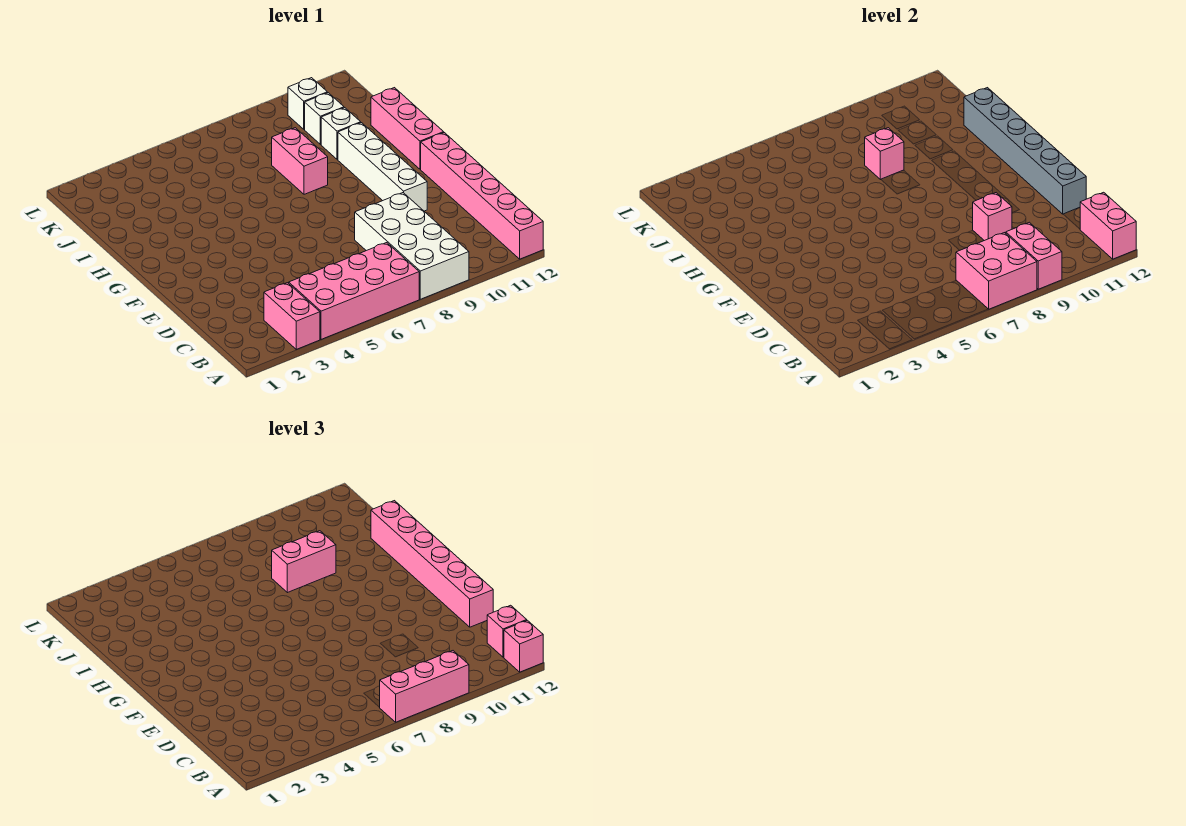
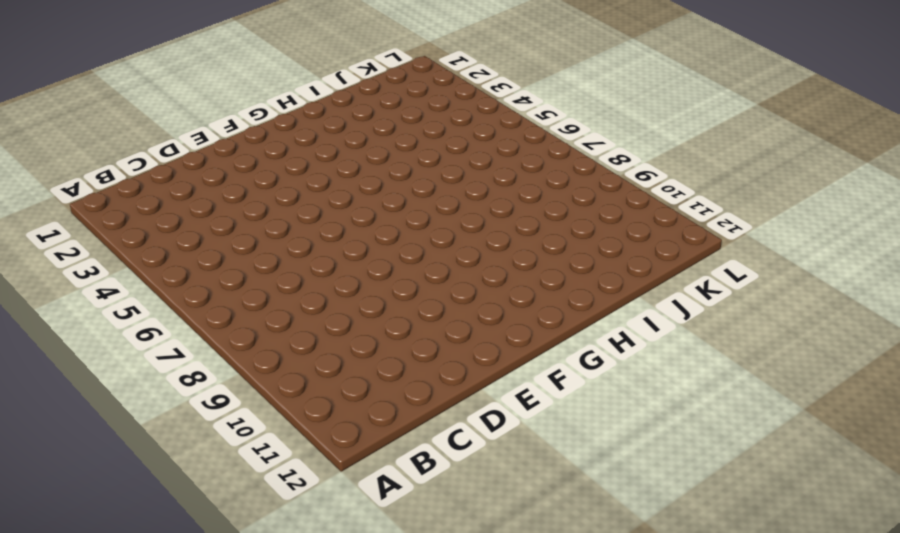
none -> pink 1x2 brick [264,283,320,349]
none -> pink 2x4 brick [289,243,419,339]
none -> white 2x4 brick [355,193,469,299]

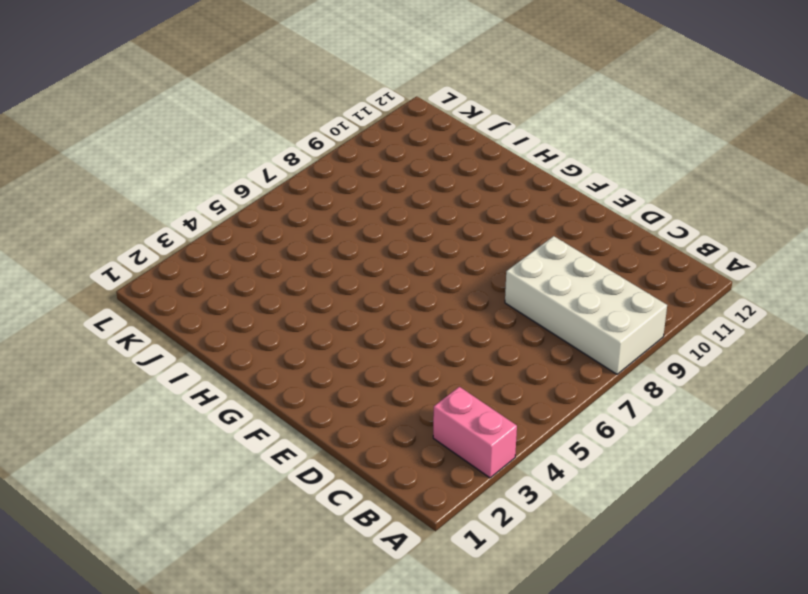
none -> pink 2x4 brick [289,243,419,339]
none -> pink 1x6 brick [421,133,543,259]
none -> white 1x4 brick [338,123,427,211]

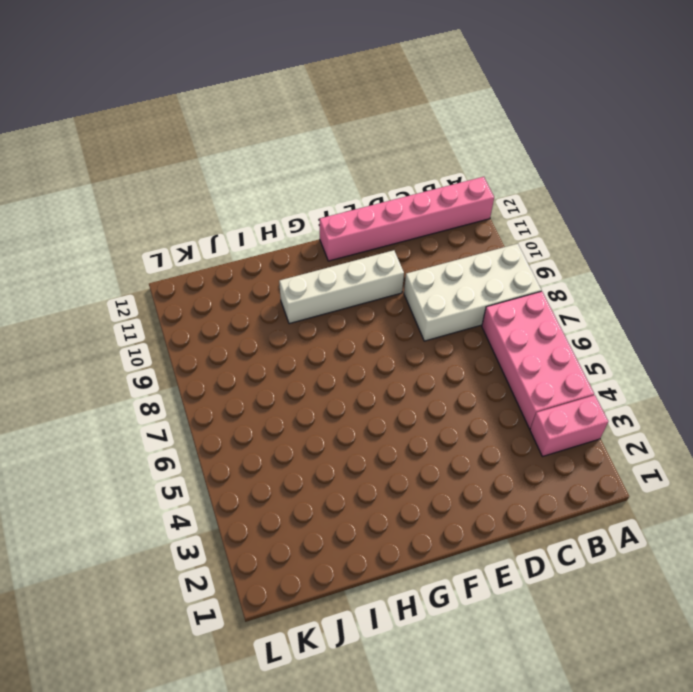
none -> pink 1x3 brick [371,88,444,169]
none -> pink 1x2 brick [272,128,328,194]
none -> white 1x1 brick [321,108,361,159]

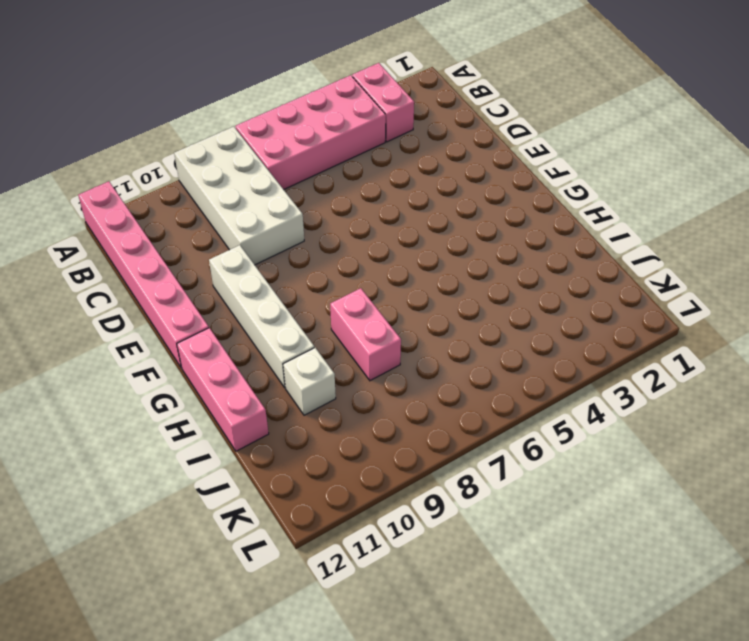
none -> white 1x1 brick [305,93,344,144]
none -> white 1x1 brick [288,78,327,129]
none -> pink 2x2 brick [956,233,1037,309]

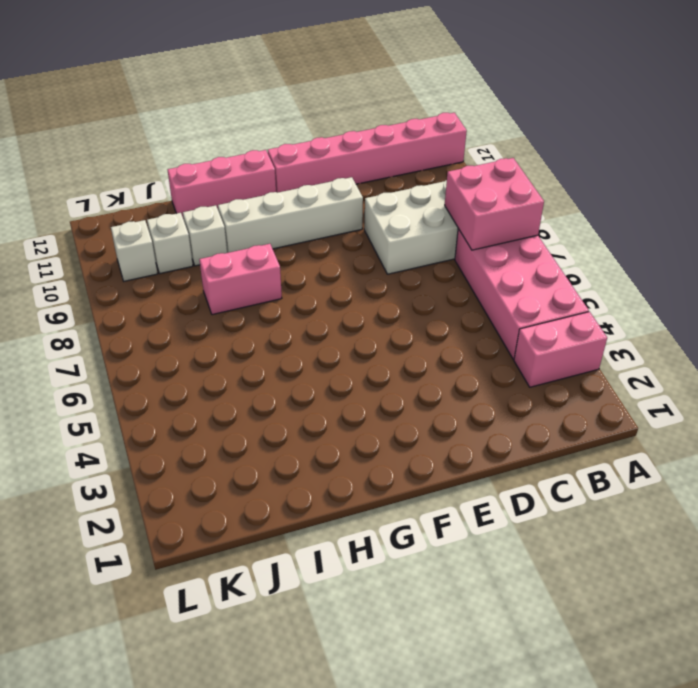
none -> pink 1x2 brick [1006,222,1062,289]
none -> pink 1x2 brick [1080,192,1136,259]
none -> pink 1x1 brick [973,193,1012,241]

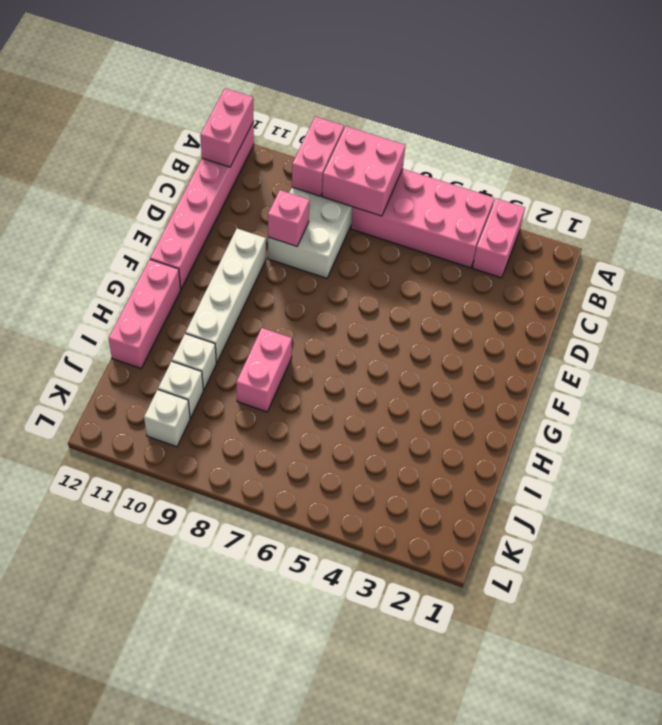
none -> grey 1x6 brick [964,88,1086,214]
none -> pink 1x1 brick [865,128,904,179]
none -> pink 1x3 brick [379,651,469,722]

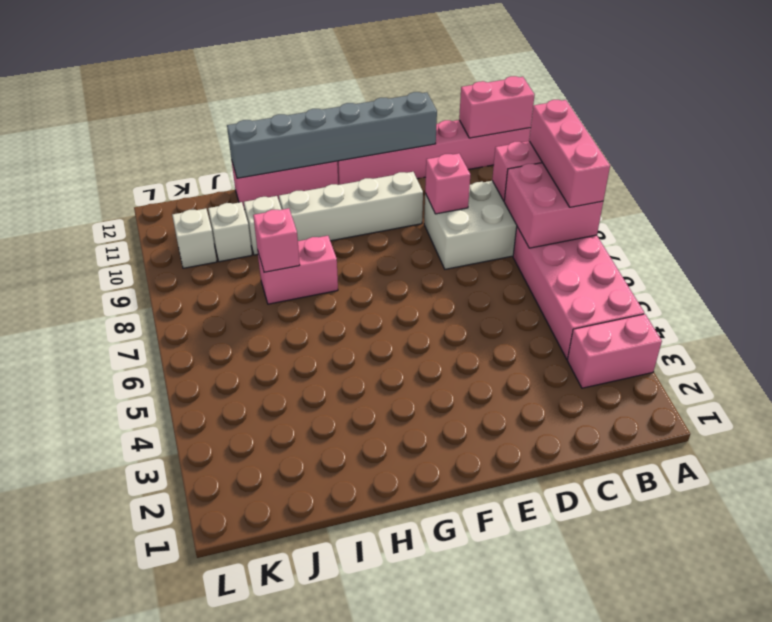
none -> pink 1x1 brick [504,620,543,672]
none -> pink 1x1 brick [487,605,527,657]
none -> pink 1x6 brick [371,501,493,627]

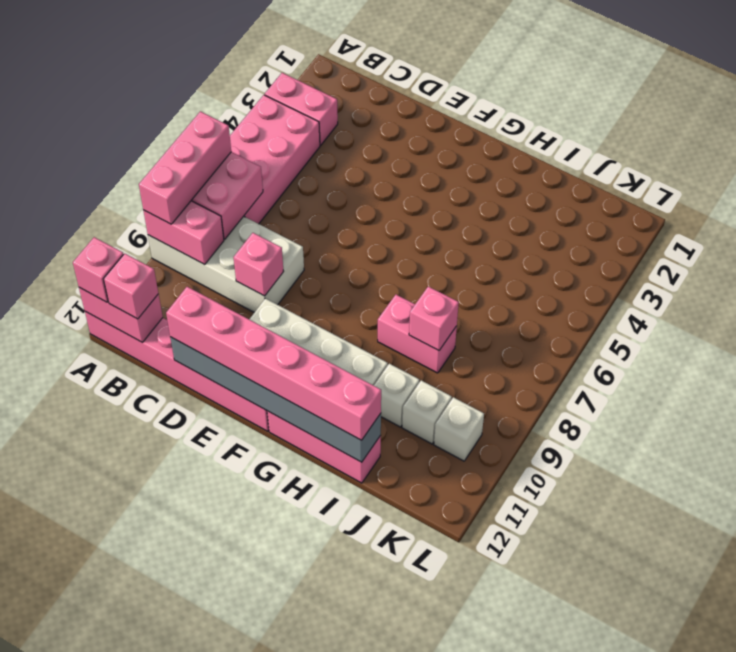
none -> pink 1x2 brick [272,531,336,593]

